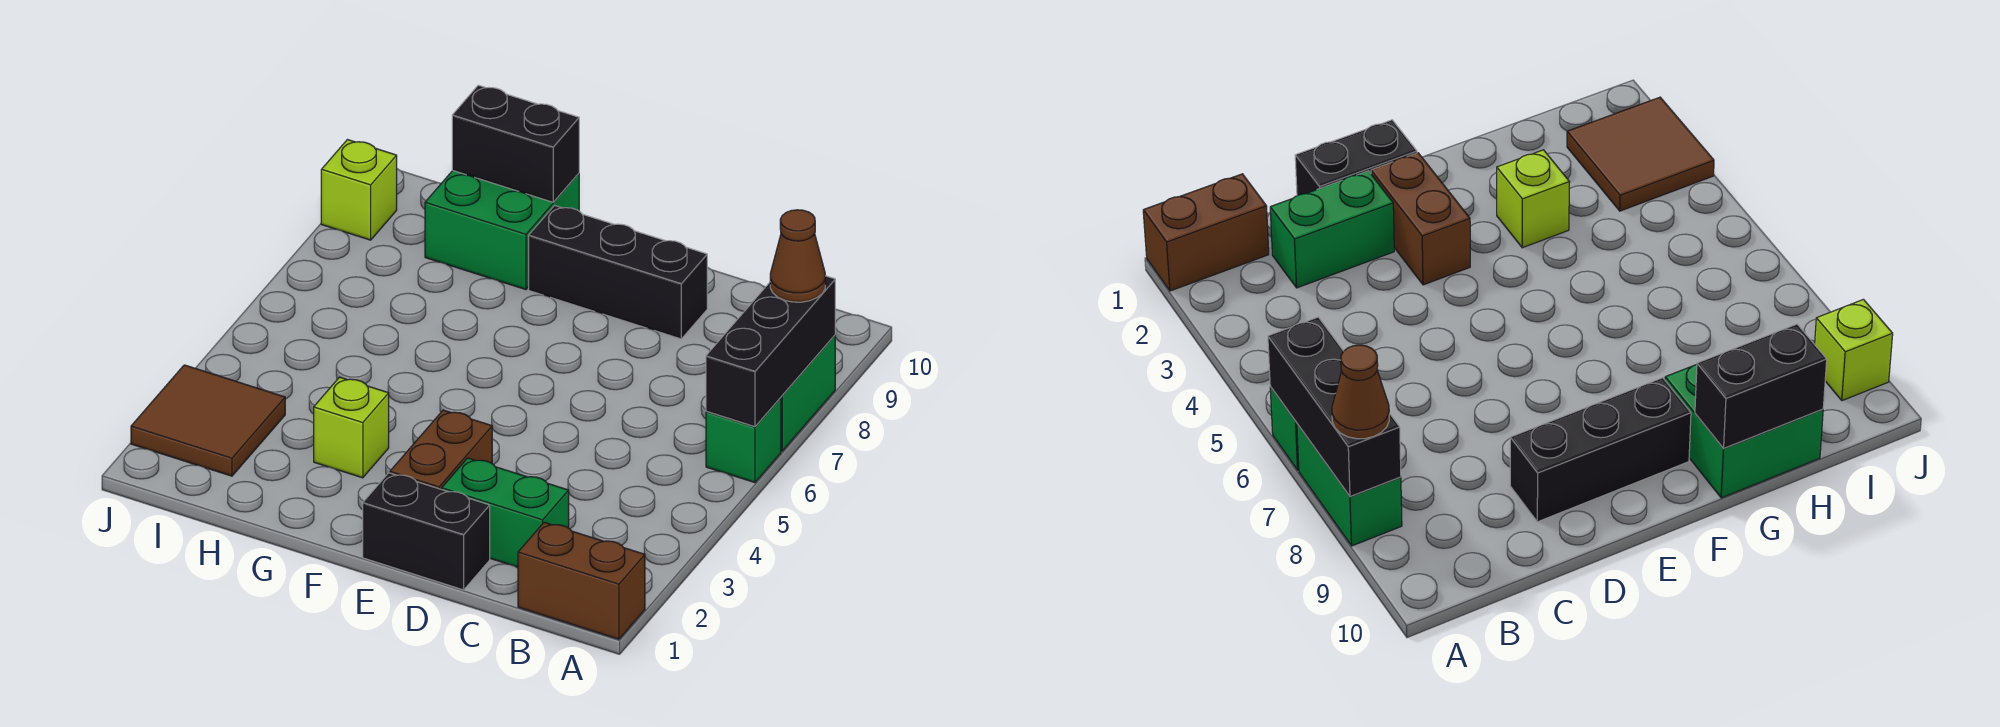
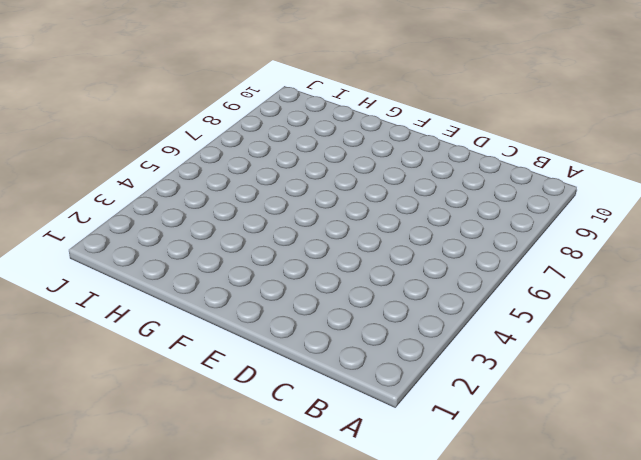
none -> brown 1x2 brick [518,522,645,639]
none -> green 1x1 brick [706,398,781,483]
none -> green 1x2 brick [781,335,835,451]

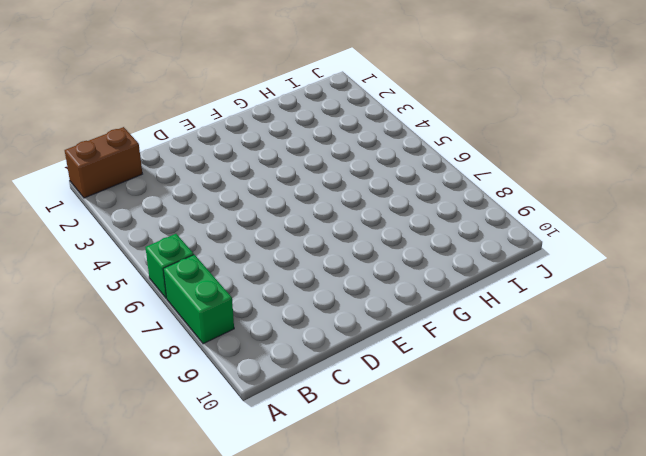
none -> green 1x2 brick [442,458,569,567]
none -> black 1x2 brick [363,473,490,590]
none -> black 1x3 brick [529,205,707,339]

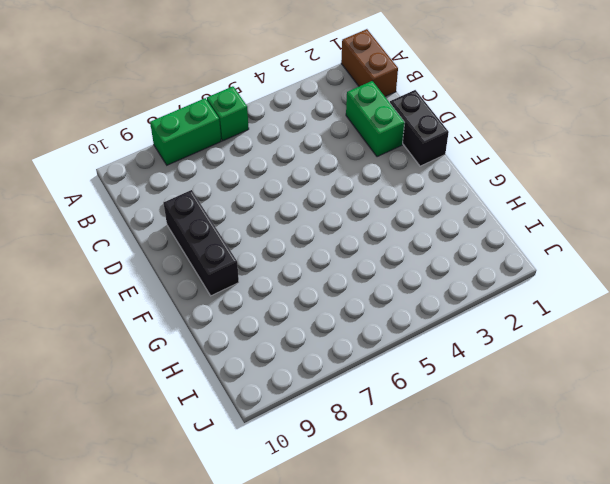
none -> brown 1x2 brick [390,410,492,490]
none -> lime 1x1 brick [314,377,389,478]
none -> green 2x2 brick [425,171,579,290]

